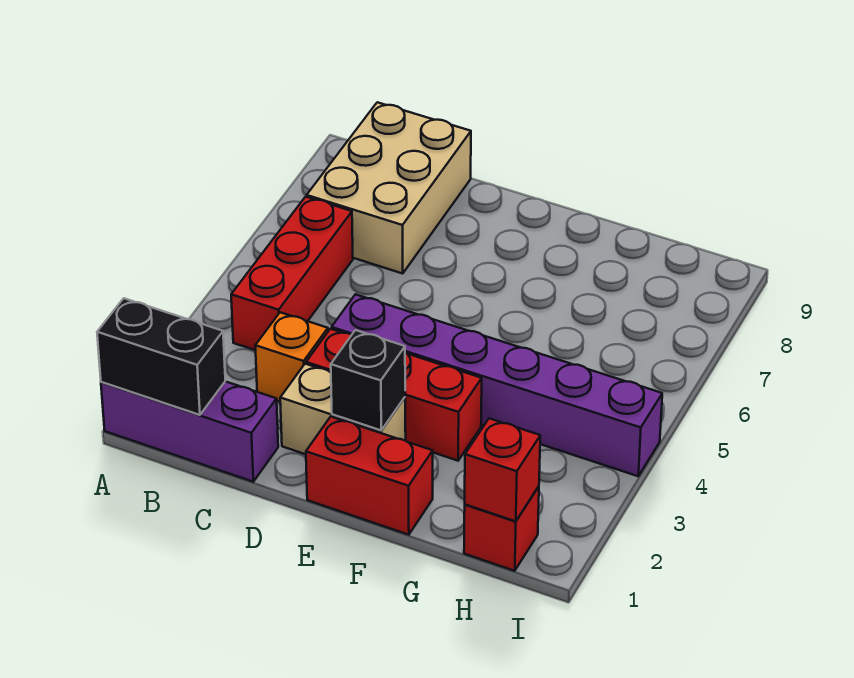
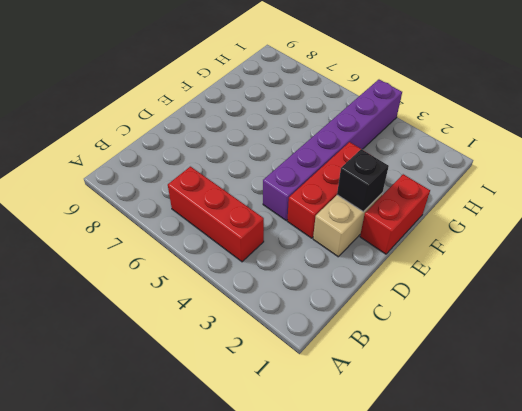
none -> purple 1x3 brick [101,381,278,482]
none -> tan 2x3 brick [307,102,471,273]
none -> orange 1x1 brick [255,312,328,401]

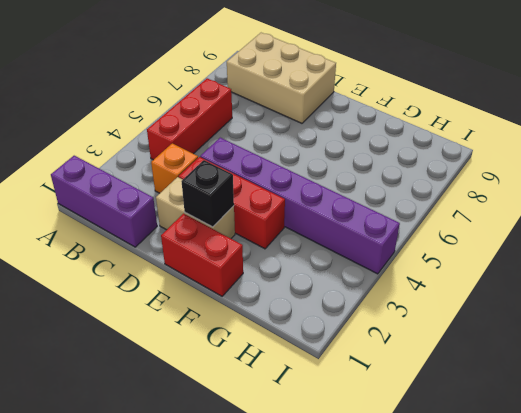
tan 2x3 brick [227,33,336,123] -> tan 2x3 brick turned to [307,102,471,273]
none -> red 1x1 brick [464,486,539,571]
none -> black 1x2 brick [97,298,225,415]
none -> red 1x1 brick [465,418,540,521]

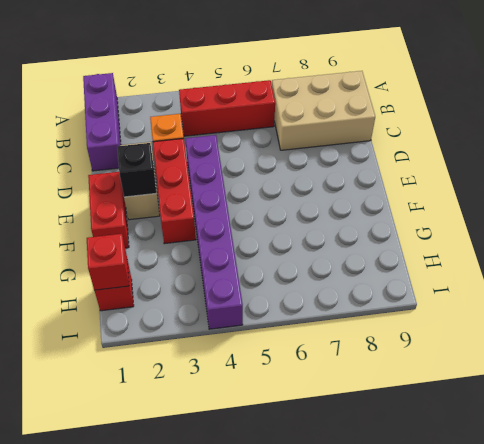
none -> black 1x2 brick [97,298,225,415]

